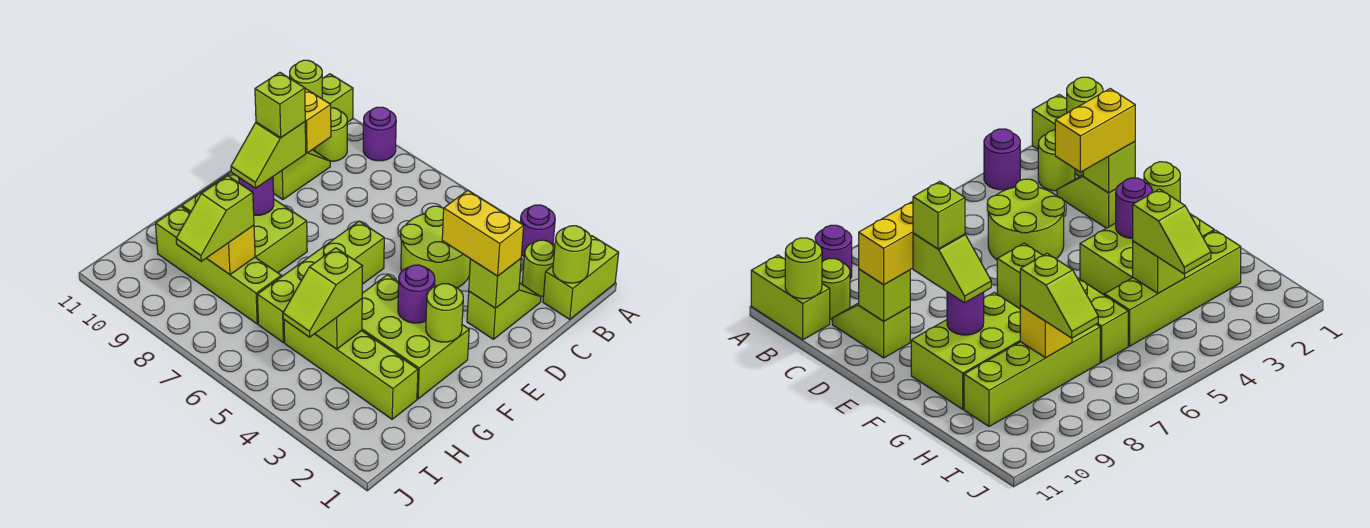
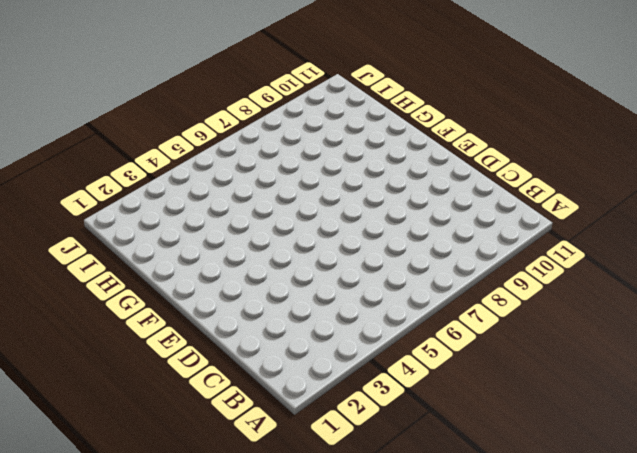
none -> lime 1x2 brick [543,236,619,319]
none -> purple 1x1 round brick [520,205,555,256]
none -> purple 1x1 round brick [363,107,396,161]

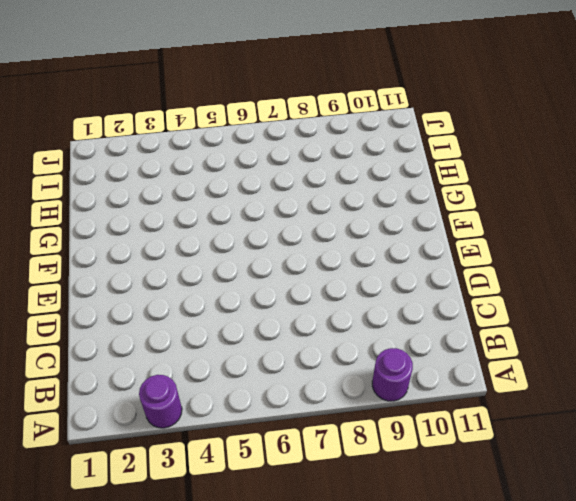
none -> lime 1x2 brick [543,236,619,319]
none -> lime 1x2 brick [322,74,353,123]
none -> lime 1x1 round brick [522,240,555,296]

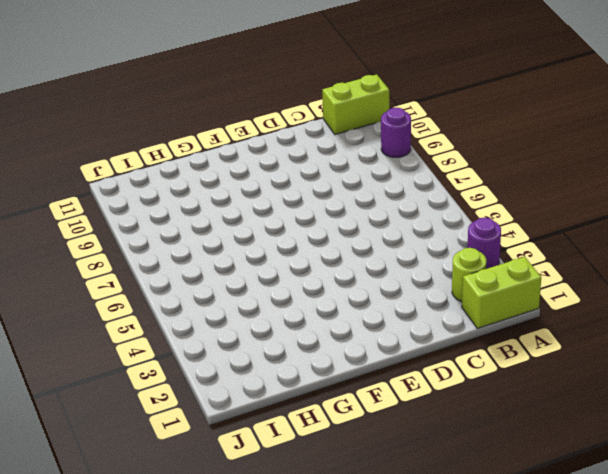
none -> lime 1x1 round brick [315,108,347,161]
none -> lime 1x2 slope [467,283,541,339]
none -> lime 2x2 round brick [401,206,470,288]

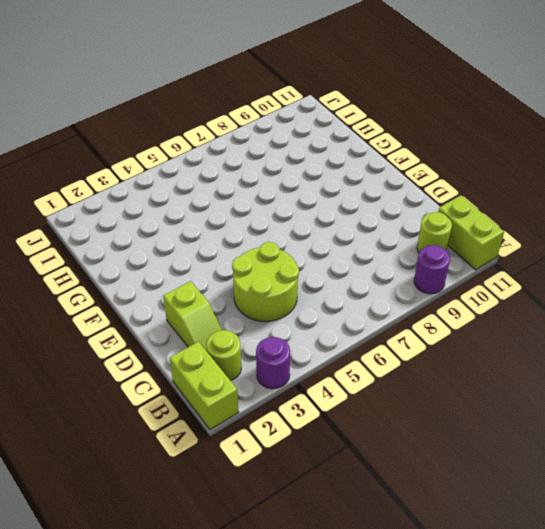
none -> lime 1x2 slope [273,150,330,200]
none -> lime 1x4 brick [257,221,384,342]
none -> lime 2x3 brick [362,275,469,399]

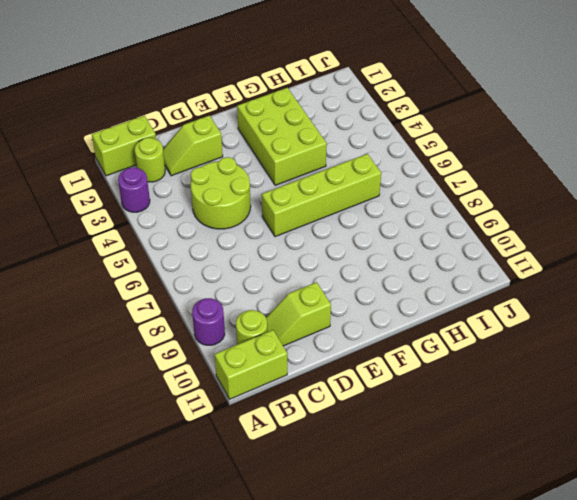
none -> lime 2x3 brick [182,172,307,273]
none -> lime 1x4 brick [284,320,418,419]
none -> lime 1x4 brick [155,206,281,324]

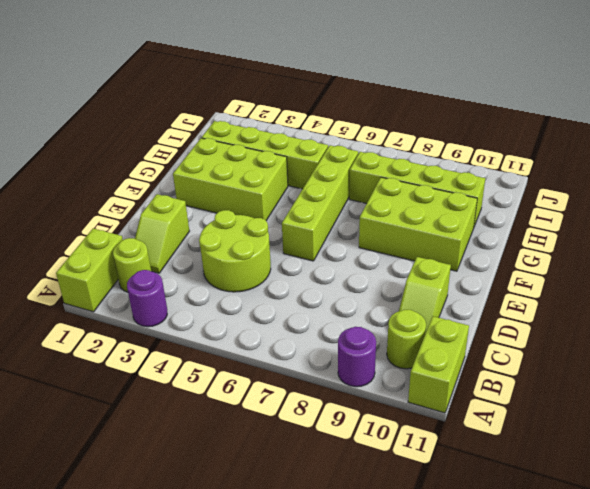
none -> lime 1x1 round brick [553,226,591,283]
none -> lime 1x1 round brick [290,60,322,99]
none -> lime 1x1 brick [469,259,521,308]

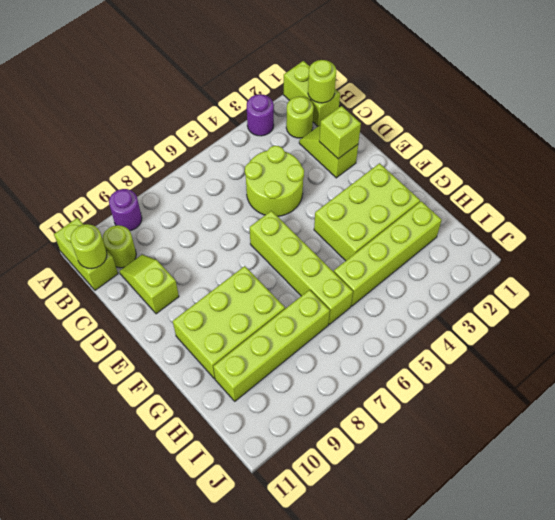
none -> lime 1x1 brick [859,269,910,321]
none -> lime 1x1 round brick [426,284,463,342]
none -> purple 1x1 round brick [398,265,435,323]

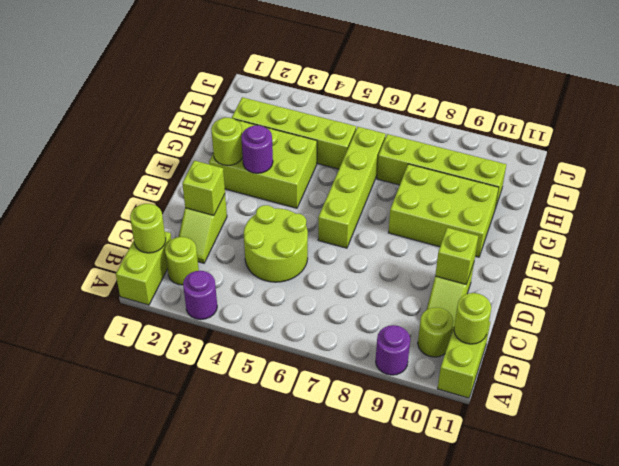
none -> purple 1x1 round brick [239,177,274,215]
none -> lime 1x1 brick [315,299,362,349]
none -> yellow 1x1 brick [206,225,255,275]

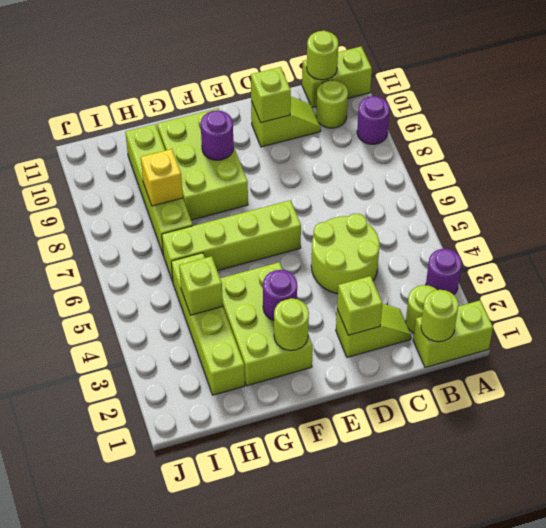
none -> yellow 1x2 brick [442,190,524,276]
none -> yellow 1x2 brick [305,89,331,153]
none -> lime 1x2 slope [231,122,306,188]

